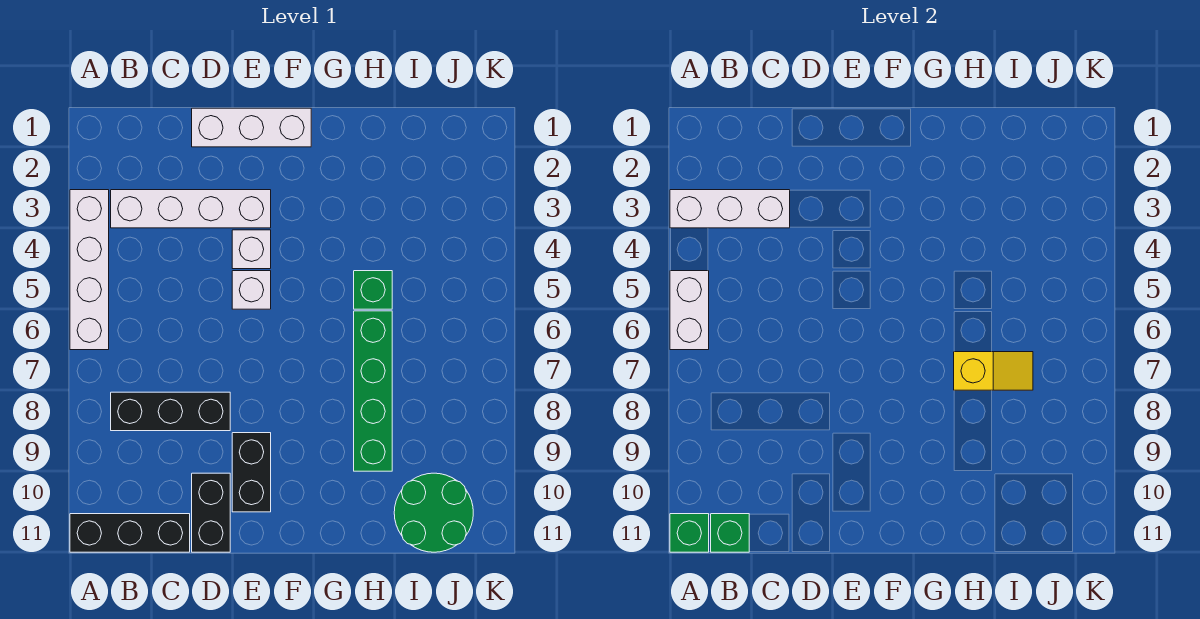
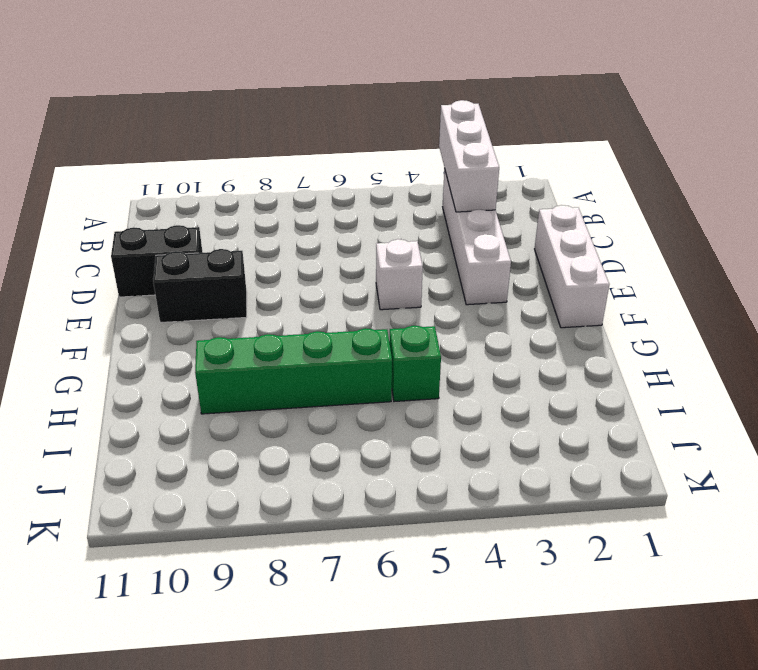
none -> white 1x4 brick [70,190,109,350]
none -> black 1x3 brick [70,514,190,552]
none -> black 1x3 brick [111,392,230,431]

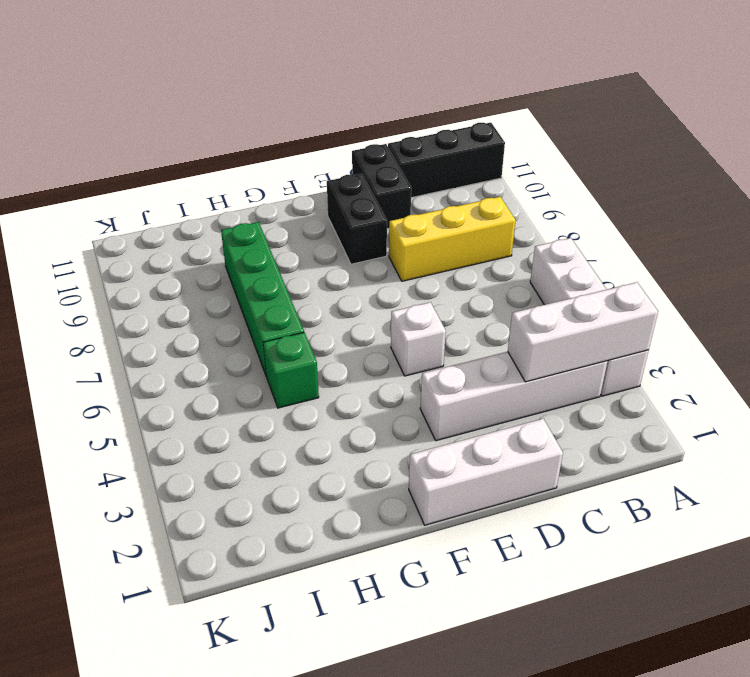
yellow 1x3 brick [389,197,516,281] -> black 1x3 brick [111,392,230,431]
none -> white 1x1 brick [232,230,271,269]
none -> green 2x2 round brick [394,473,473,552]
none -> white 1x2 brick [670,271,709,350]

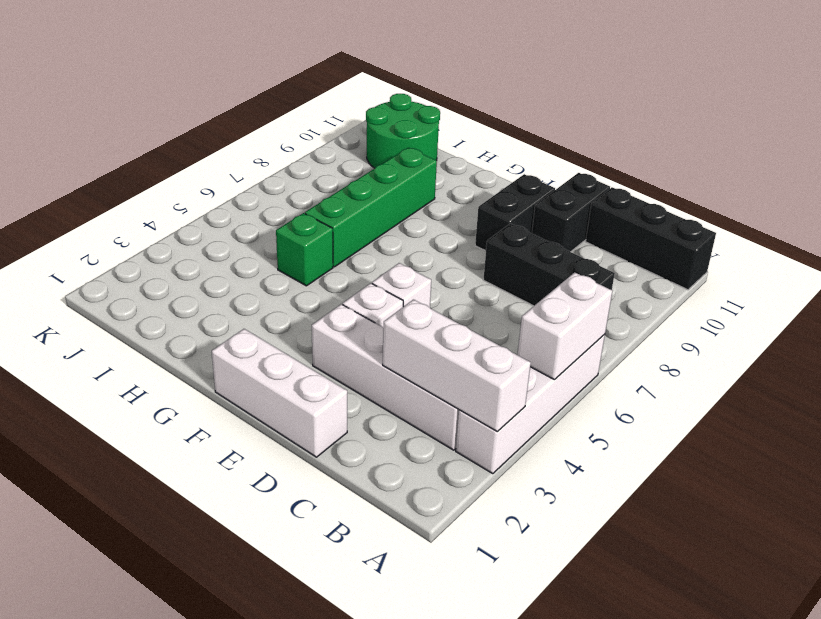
none -> green 1x1 brick [670,514,709,552]
none -> green 1x1 brick [711,514,749,552]
none -> yellow 1x2 slope [954,352,1033,390]

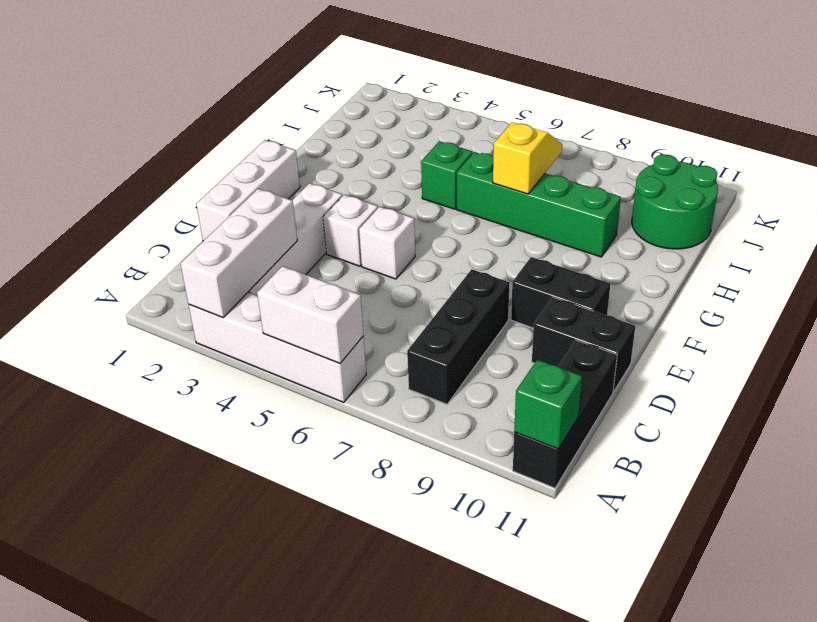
none -> green 1x1 brick [711,514,749,552]

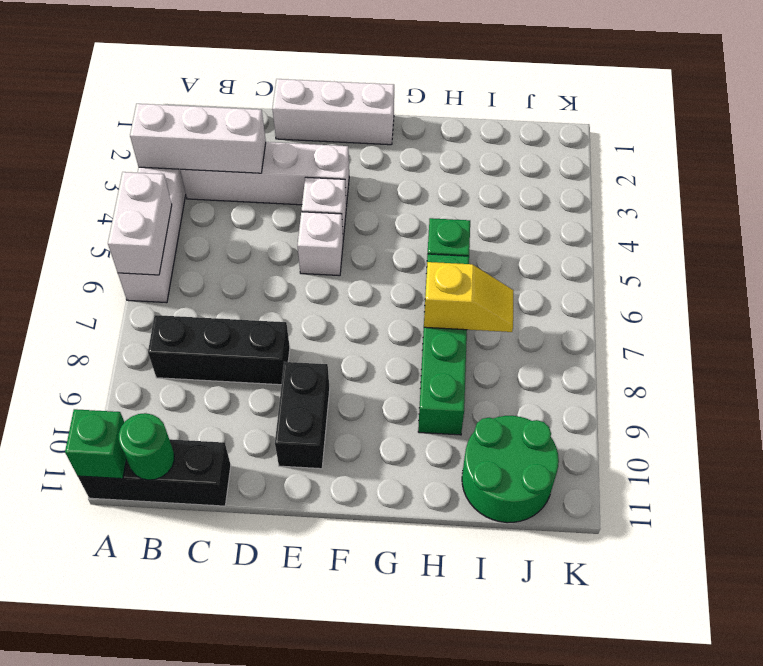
green 1x1 round brick [119,413,174,480] -> green 1x1 brick [711,514,749,552]
none -> black 1x2 brick [192,473,230,552]

